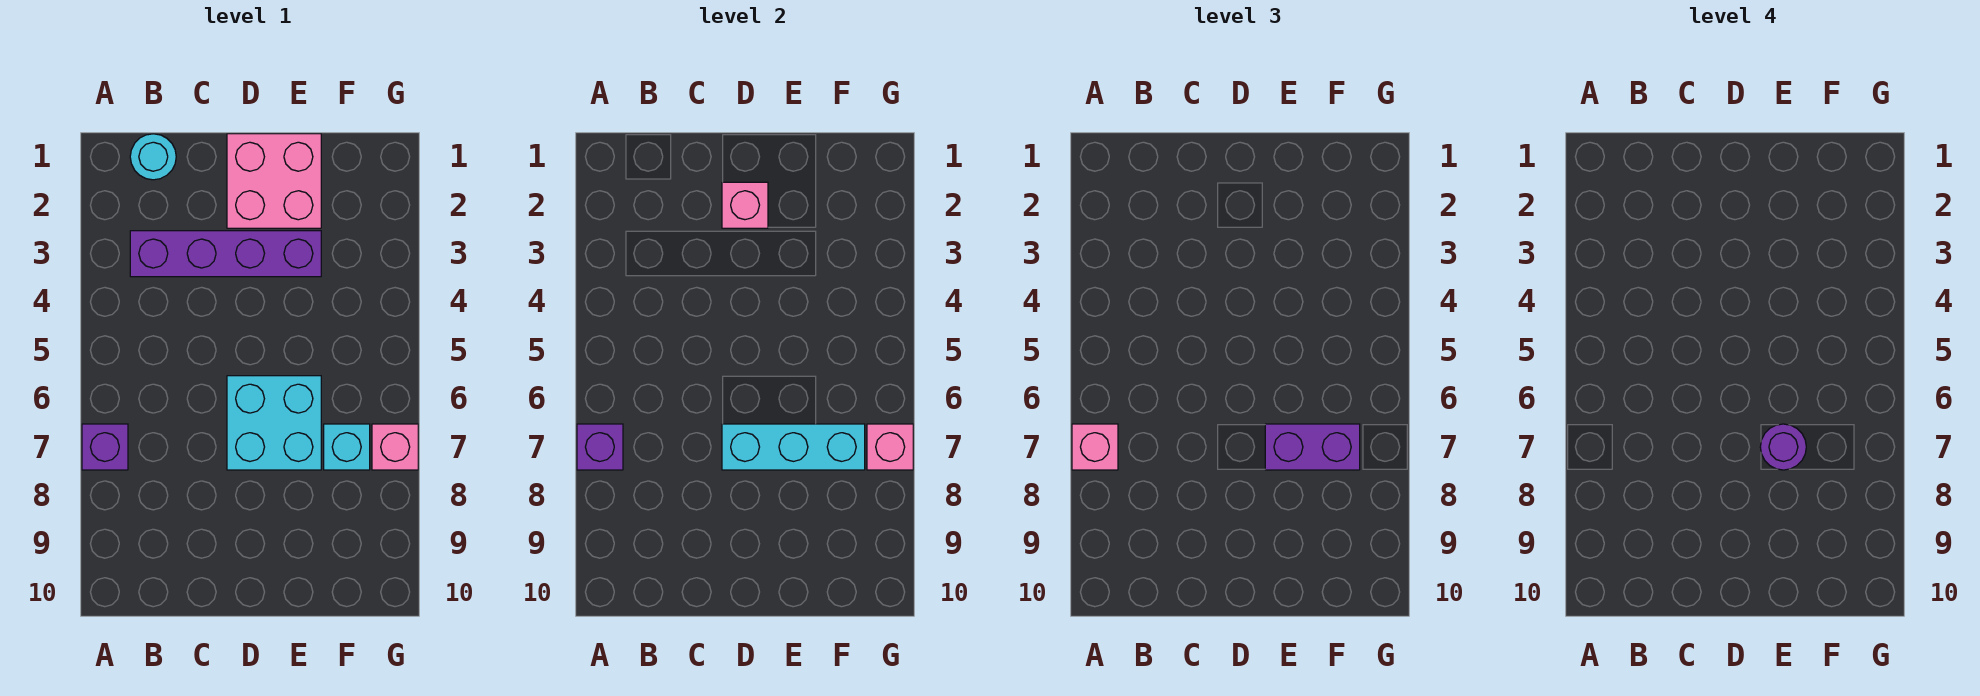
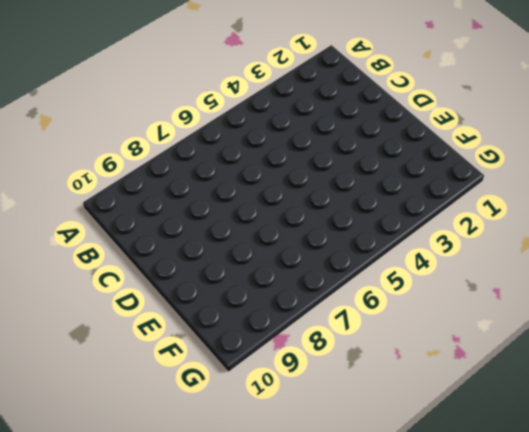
none -> purple 1x1 brick [82,424,128,470]
none -> cyan 1x1 round brick [130,134,176,180]
none -> purple 1x4 brick [130,231,321,277]

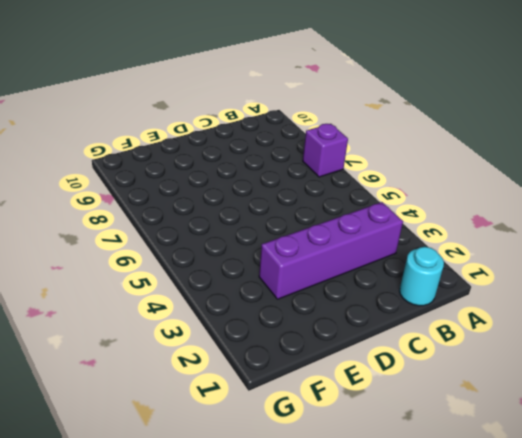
none -> pink 2x2 brick [227,134,321,228]
none -> cyan 2x2 brick [227,376,321,470]
none -> cyan 1x1 brick [324,424,370,470]

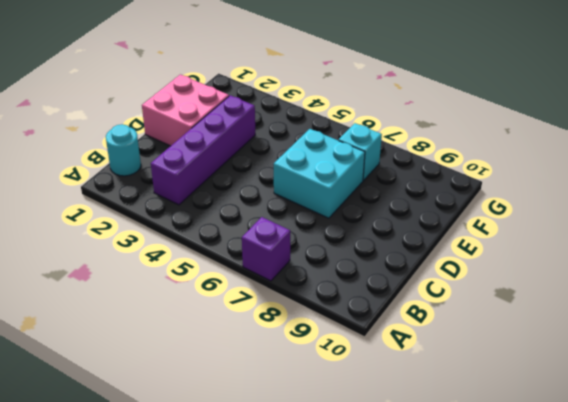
none -> pink 1x1 brick [372,424,418,470]
none -> purple 1x1 brick [577,424,623,470]
none -> pink 1x1 brick [722,182,768,228]

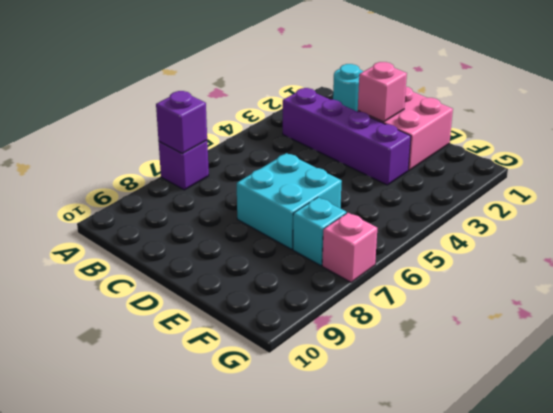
none -> cyan 1x3 brick [722,424,865,470]
none -> pink 1x1 brick [867,424,913,470]
none -> pink 1x1 brick [1072,424,1118,470]

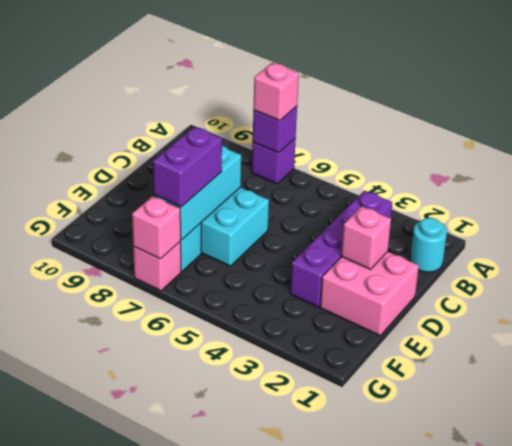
none -> purple 1x1 round brick [1760,424,1806,470]

